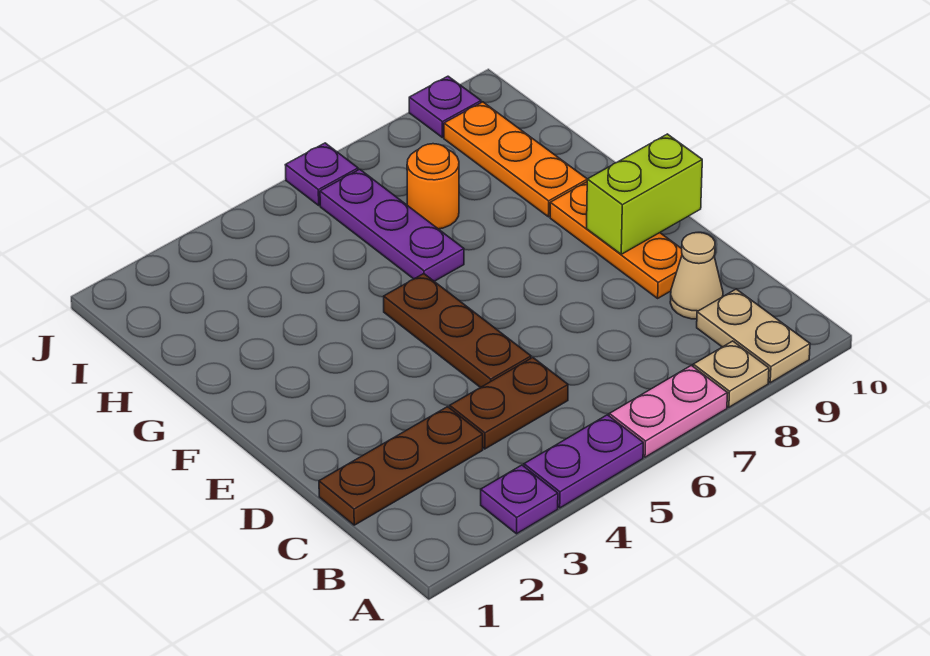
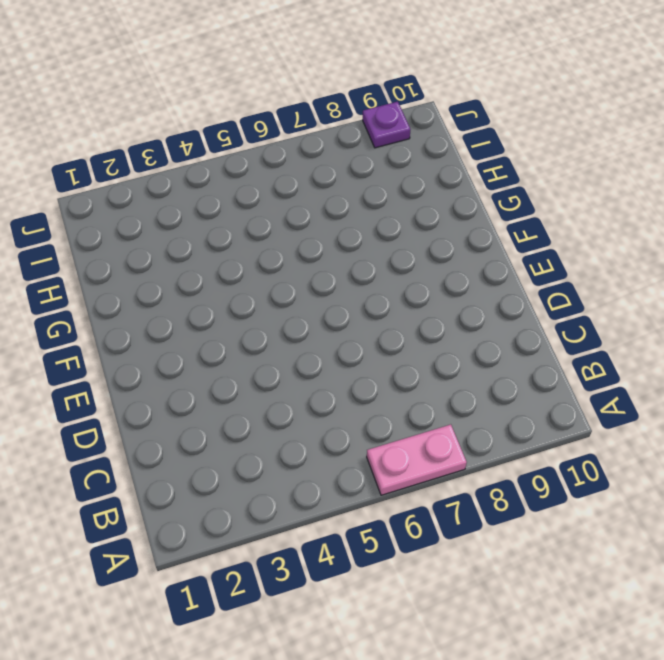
none -> purple 1x1 plate [481,465,558,534]
none -> purple 1x2 plate [524,415,643,508]
none -> tan 1x1 plate [693,341,769,407]

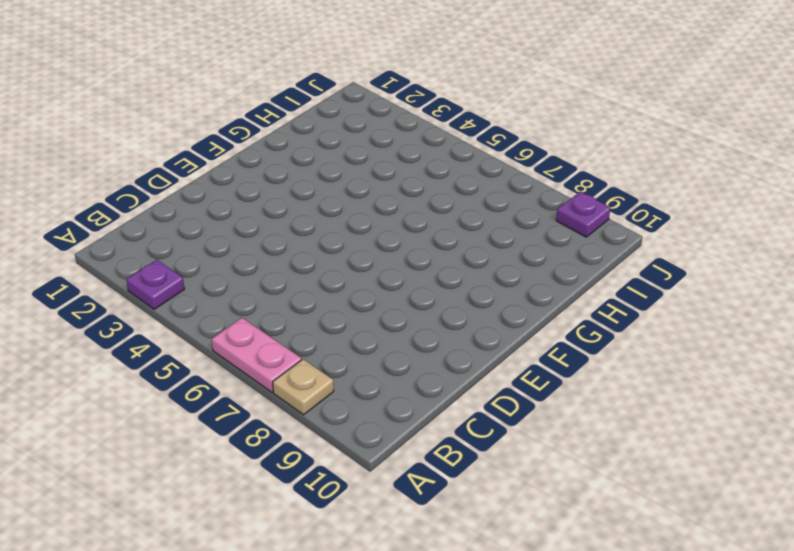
none -> purple 1x2 plate [524,415,643,508]
none -> tan 1x2 plate [697,289,810,383]
none -> brown 1x3 plate [319,407,483,525]

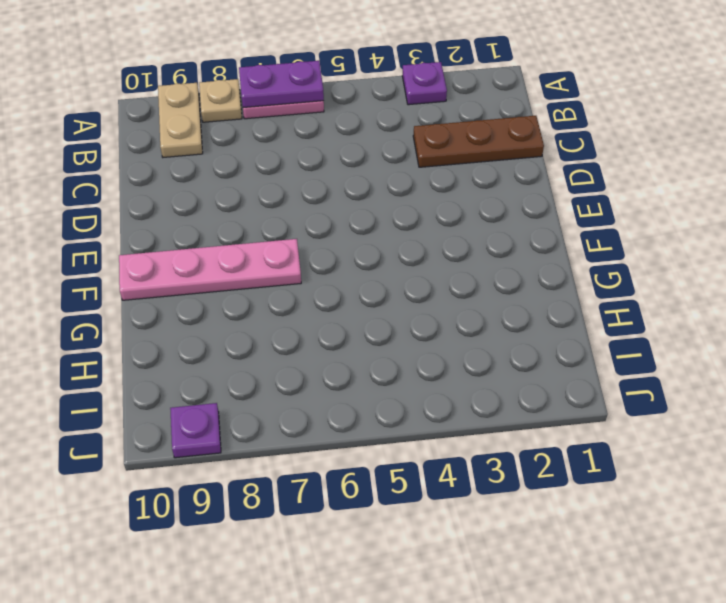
purple 1x2 plate [239,61,324,108] -> purple 1x2 plate moved to [524,415,643,508]
pink 1x4 plate [119,239,301,300] -> orange 1x3 plate [550,182,682,298]
none -> brown 1x2 plate [450,358,568,449]
none -> tan 1x1 cone [670,232,723,319]
none -> brown 1x3 plate [384,274,531,388]

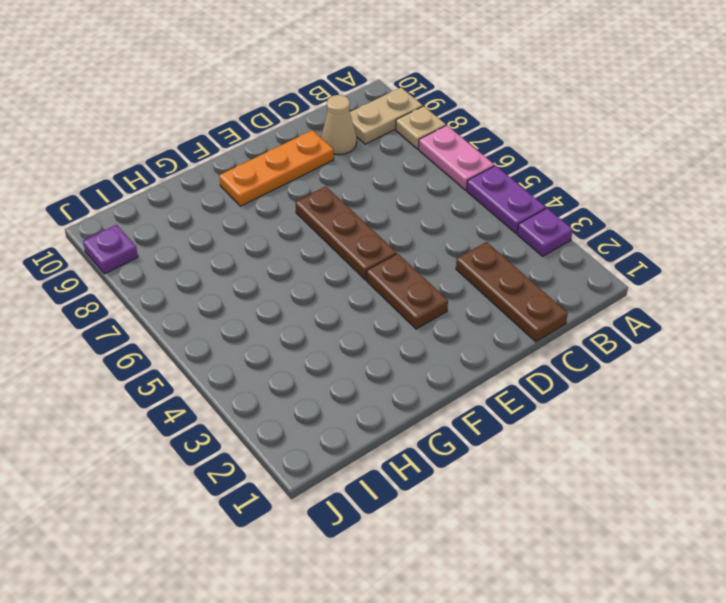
brown 1x2 plate [367,254,448,329] -> brown 1x2 plate moved to [450,358,568,449]
brown 1x3 plate [295,187,396,280] -> brown 1x3 plate turned to [384,274,531,388]
none -> purple 1x3 plate [320,169,464,281]
none -> orange 1x3 plate [444,102,587,217]
none -> orange 1x1 round brick [407,144,459,229]

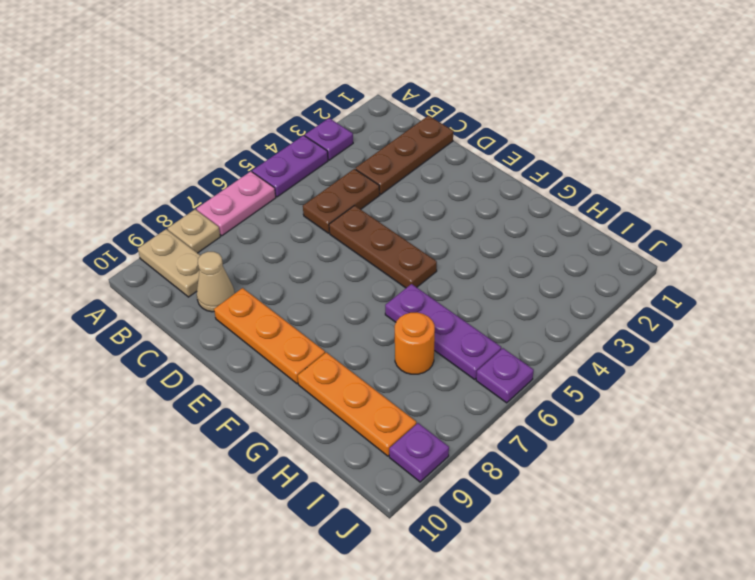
none -> lime 1x2 brick [587,134,702,254]

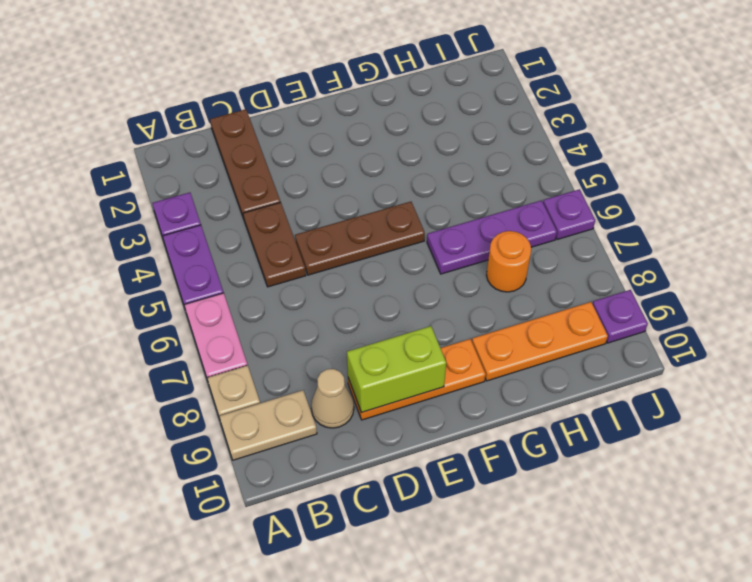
lime 1x2 brick [347,326,446,413] -> lime 1x2 brick turned to [587,134,702,254]

